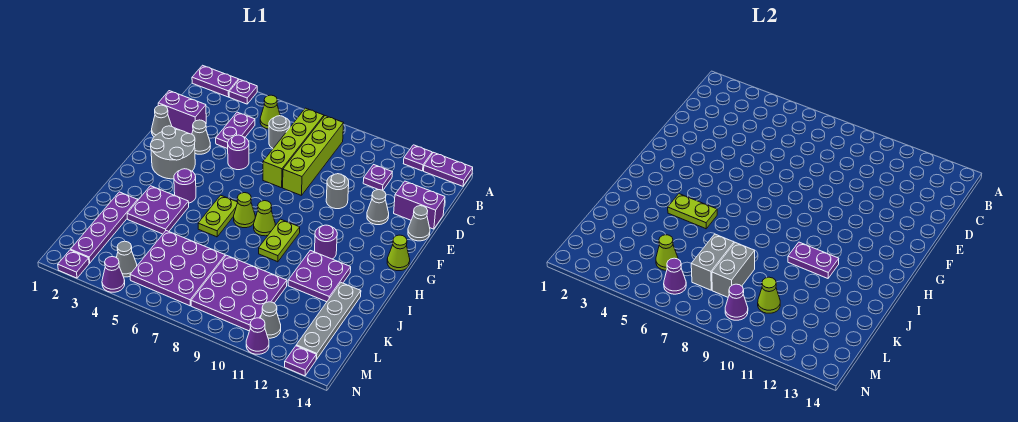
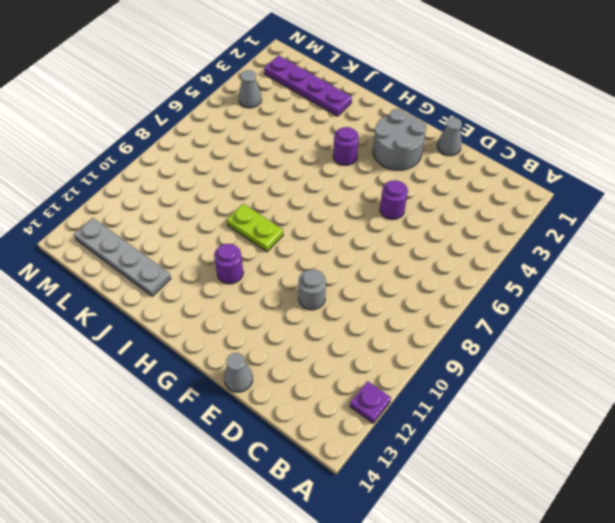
none -> purple 1x2 plate [192,65,239,97]
none -> purple 1x1 plate [229,79,257,104]
none -> purple 1x2 plate [424,152,473,186]
none -> lime 1x1 cone [260,95,280,129]

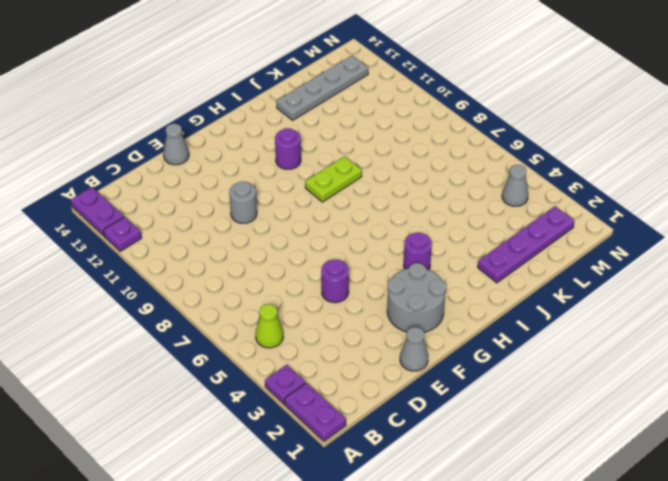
none -> lime 1x4 brick [263,108,324,188]
none -> lime 1x4 brick [283,116,344,196]
none -> purple 1x2 plate [216,112,255,149]
none -> grey 1x1 round brick [269,116,290,148]

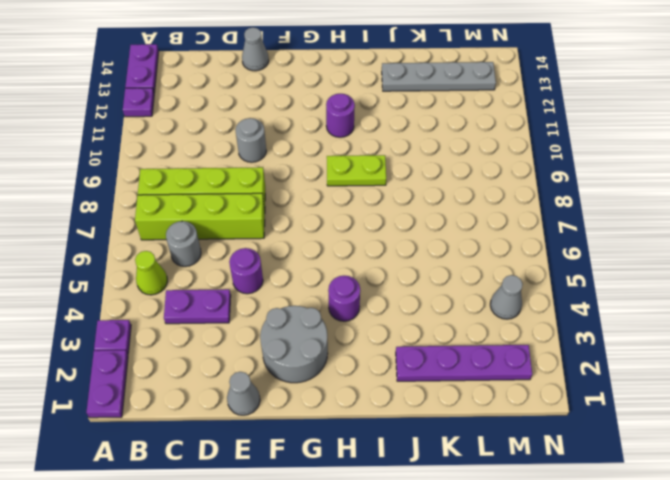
none -> purple 1x1 plate [363,165,392,190]
none -> purple 1x2 brick [158,91,206,134]
none -> purple 1x2 brick [394,181,445,229]
none -> grey 1x1 cone [192,120,210,154]

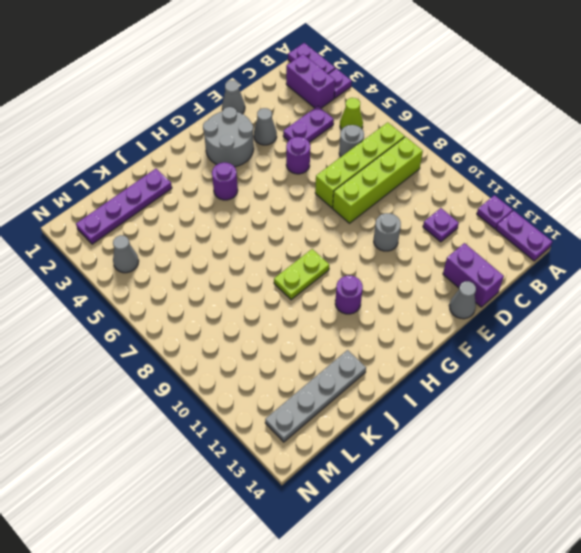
purple 1x2 brick [286,54,335,108] -> purple 1x2 brick moved to [158,91,206,134]
none -> grey 1x1 cone [367,190,389,225]
none -> lime 1x1 cone [387,235,410,271]
none -> lime 1x2 plate [198,195,238,237]
none -> lime 1x1 cone [234,193,255,228]

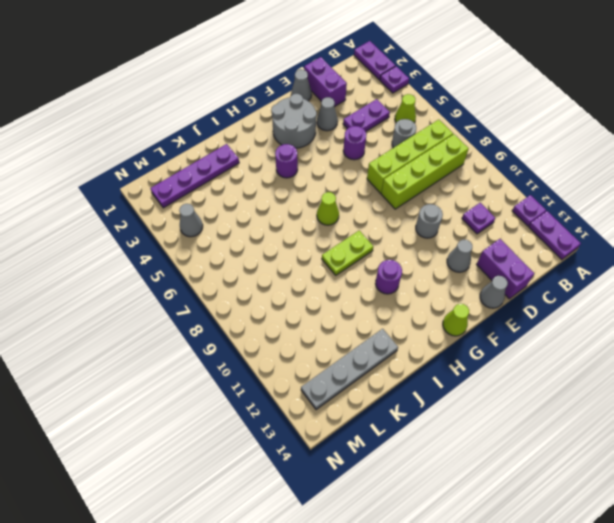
none -> lime 1x2 plate [198,195,238,237]
none -> lime 1x1 cone [254,201,275,236]
none -> purple 2x2 plate [127,186,189,234]
none -> purple 2x2 plate [288,250,351,302]

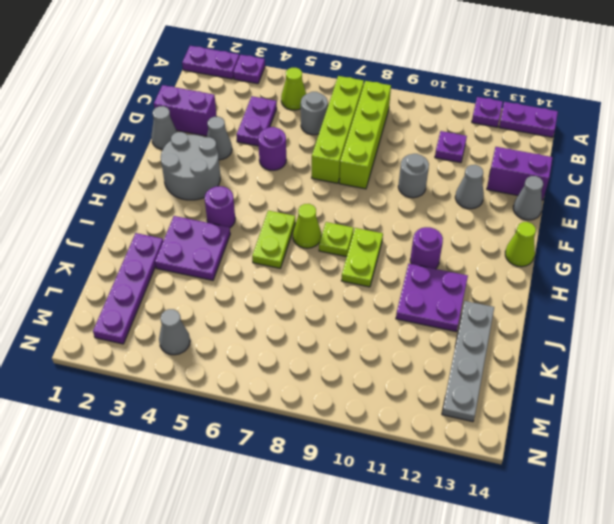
lime 1x1 plate [319,222,354,257] -> lime 1x1 cone [254,201,275,236]
none -> purple 3x3 plate [130,231,225,306]
none -> purple 3x3 plate [191,255,287,331]
none -> grey 1x1 cone [261,302,281,338]
none -> purple 1x1 plate [58,250,89,278]

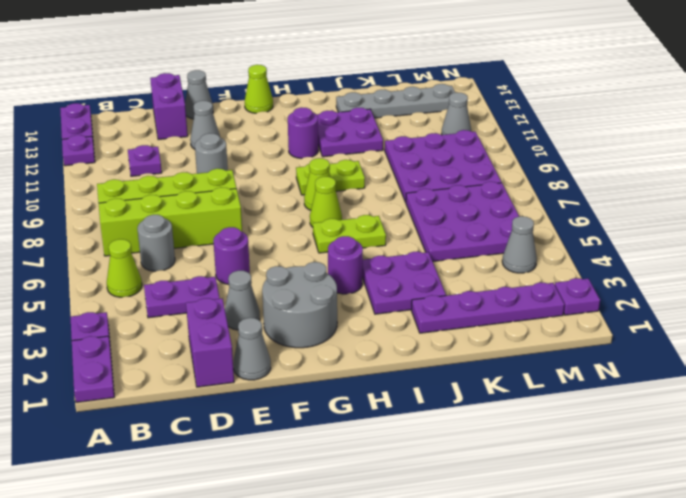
none -> purple 1x1 cone [102,257,125,292]
none -> purple 1x1 cone [246,318,269,354]
none -> purple 1x1 plate [285,346,316,376]
none -> lime 1x2 plate [668,194,717,229]

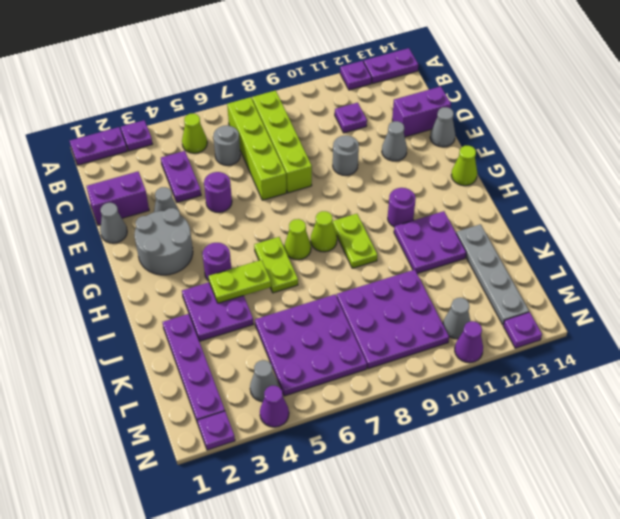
none -> purple 1x2 plate [788,242,839,278]
none -> grey 1x2 brick [691,234,734,290]
none -> grey 1x2 brick [712,243,755,297]
none -> lime 1x1 cone [656,235,678,270]

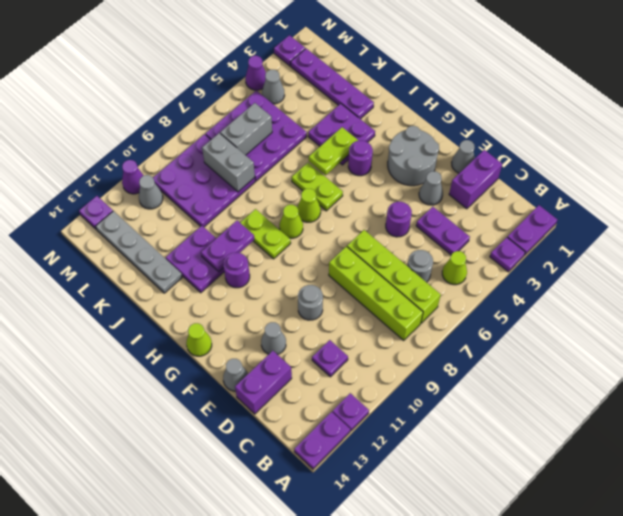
grey 1x2 brick [220,103,272,155] -> grey 1x2 brick turned to [691,234,734,290]
none -> lime 1x1 cone [656,235,678,270]
none -> lime 1x1 cone [758,277,780,313]
none -> purple 1x1 cone [664,258,686,294]
none -> purple 1x1 cone [725,284,748,320]

